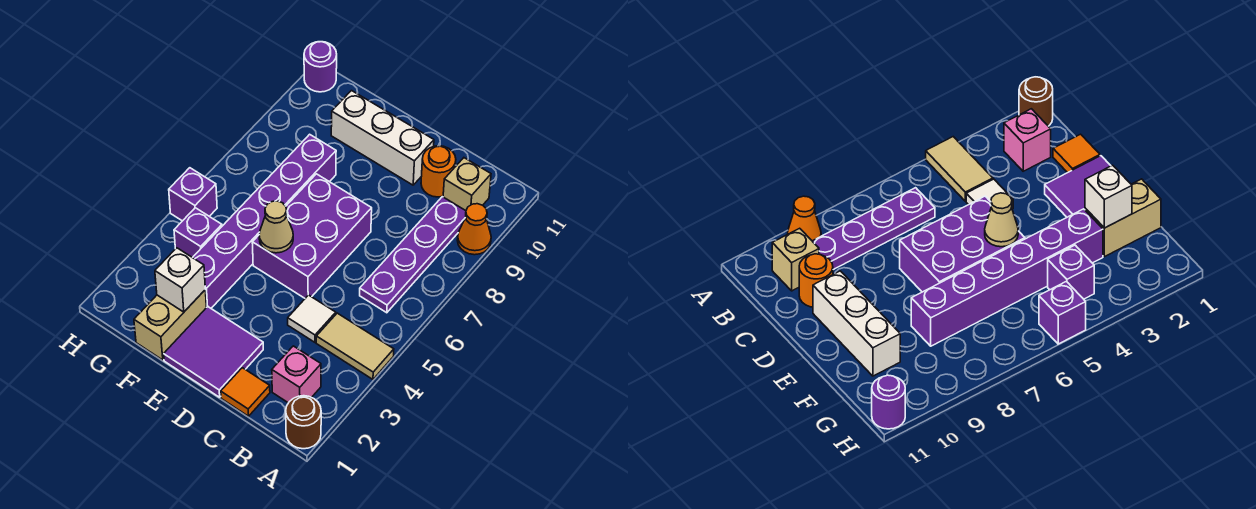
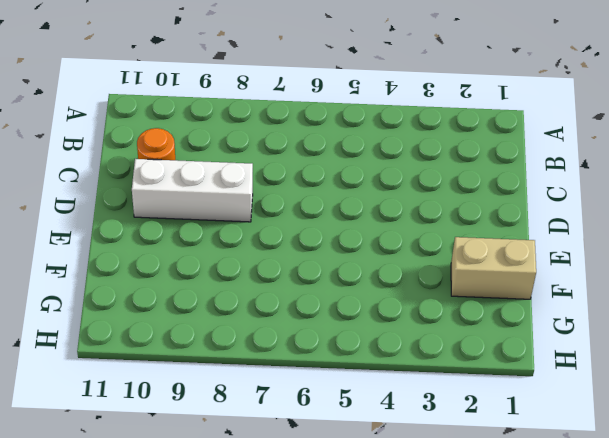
white 1x3 brick [132,159,253,222] -> white 1x3 brick turned to [331,91,434,185]
none -> brown 1x1 round brick [286,396,321,449]
none -> tan 1x2 tile [316,313,394,379]
none -> orange 1x1 cone [457,204,491,255]

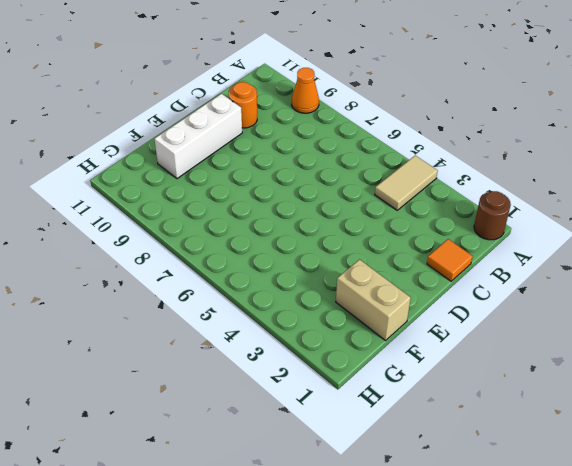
none -> pink 1x1 brick [272,346,321,403]
none -> purple 1x4 plate [360,197,466,313]
none -> tan 1x1 brick [443,158,491,211]

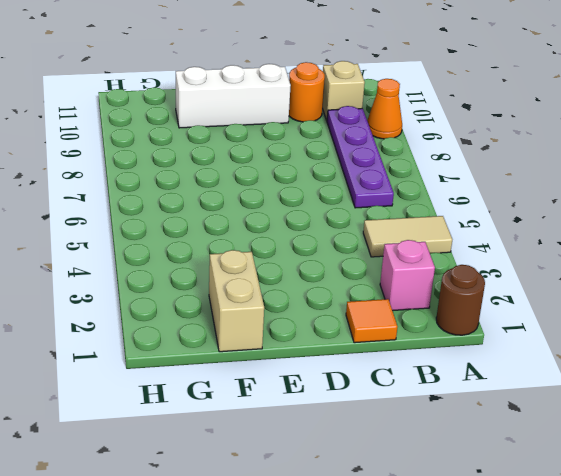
none -> white 1x1 tile [288,295,336,342]
none -> purple 2x2 tile [164,307,263,397]
none -> purple 2x3 brick [252,174,372,298]

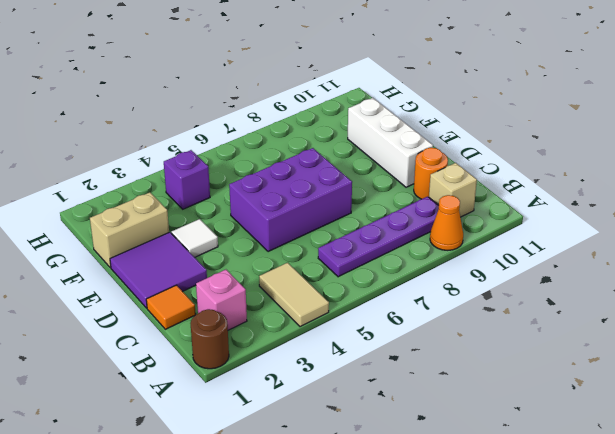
white 1x1 tile [171,219,218,257] -> white 1x1 tile moved to [288,295,336,342]
none -> purple 1x6 brick [193,134,336,308]
none -> purple 1x1 brick [169,168,217,221]
none -> purple 1x1 round brick [304,42,337,92]

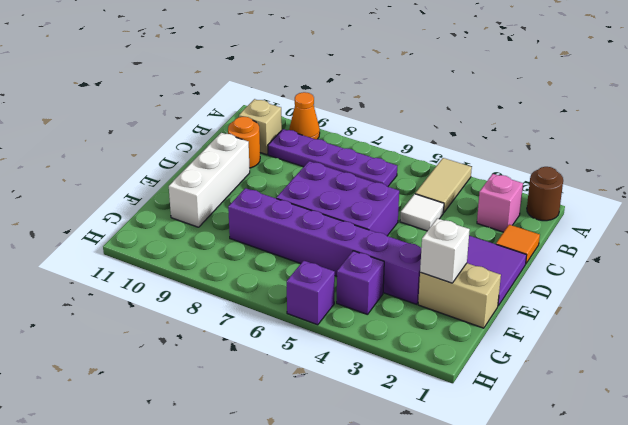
none -> purple 1x1 round brick [304,42,337,92]
none -> tan 1x1 cone [259,201,293,253]

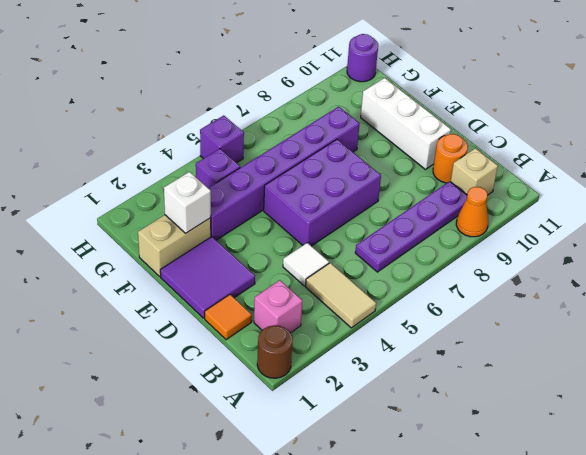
none -> tan 1x1 cone [259,201,293,253]

